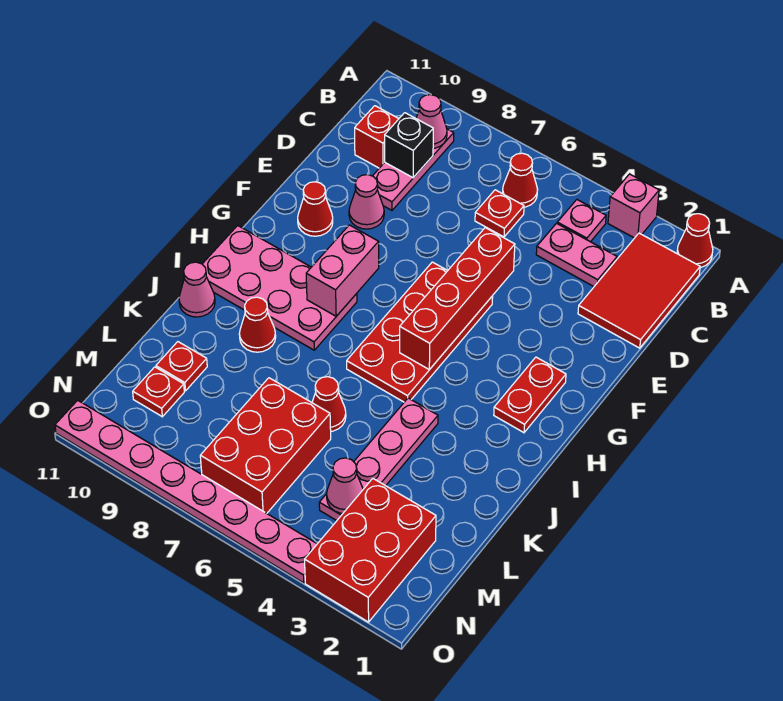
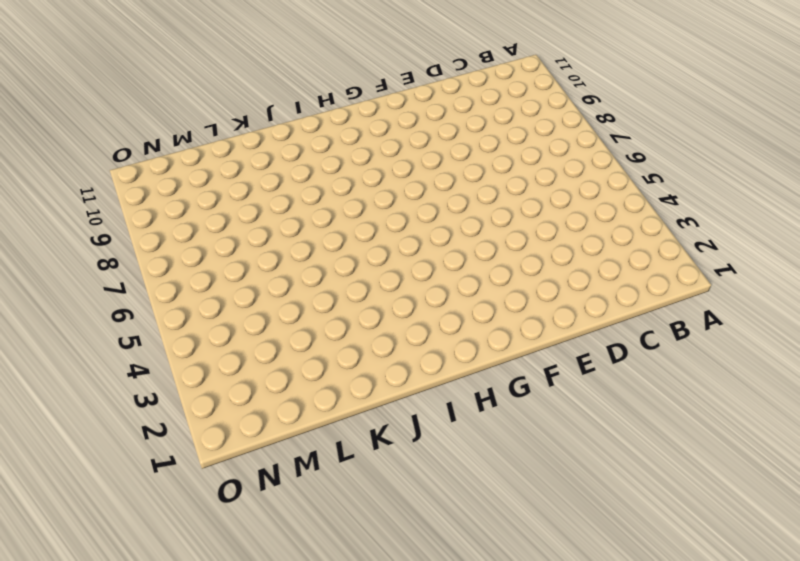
none -> red 1x1 cone [677,214,713,268]
none -> pink 1x1 brick [608,174,659,238]
none -> red 2x3 tile [578,233,700,348]

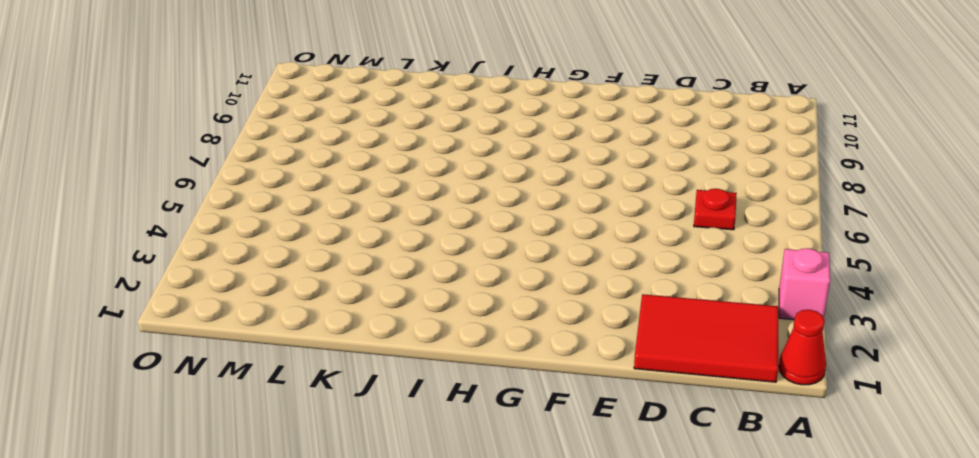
none -> pink 1x1 plate [557,200,606,242]
none -> red 1x1 cone [502,153,538,207]
none -> pink 1x3 plate [373,129,454,210]

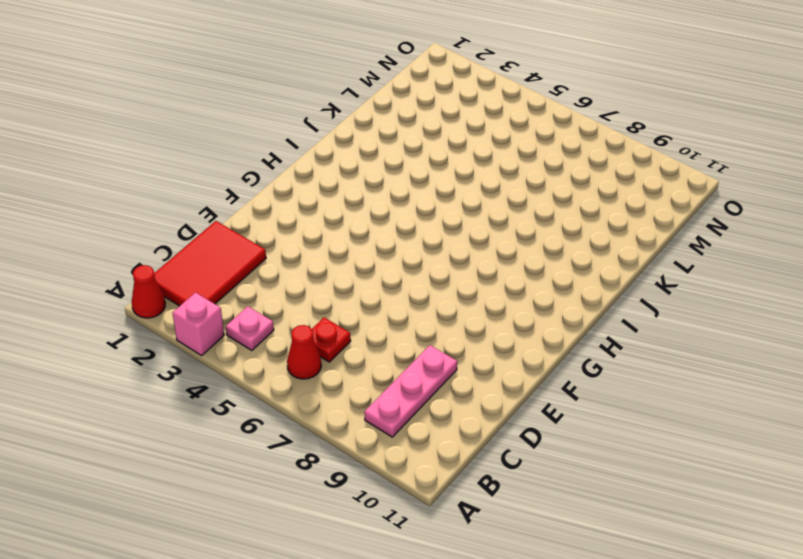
none -> pink 1x2 plate [536,223,617,286]
none -> red 1x1 brick [355,106,399,168]
none -> pink 1x1 cone [349,175,384,229]

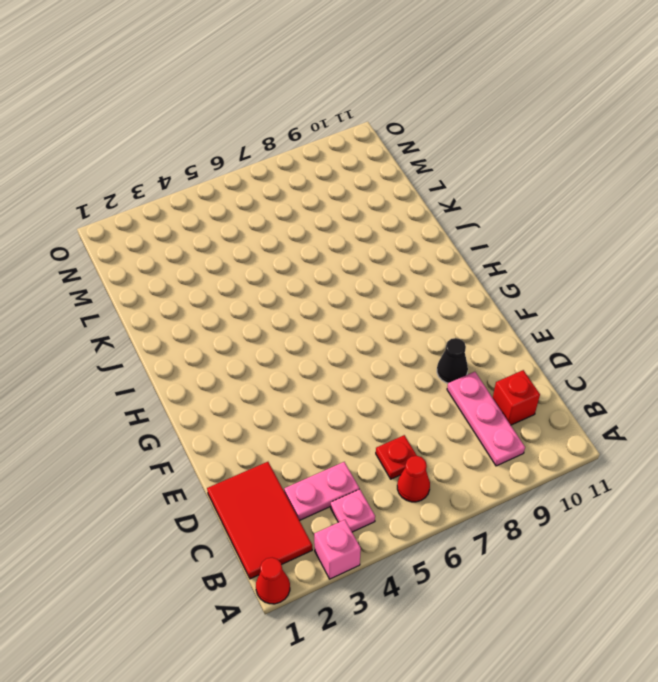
black 1x1 cone [437,338,468,383] -> pink 1x1 cone [349,175,384,229]
none -> red 2x4 plate [347,262,493,402]
none -> red 1x1 cone [298,182,333,236]
none -> red 1x2 plate [494,357,566,433]

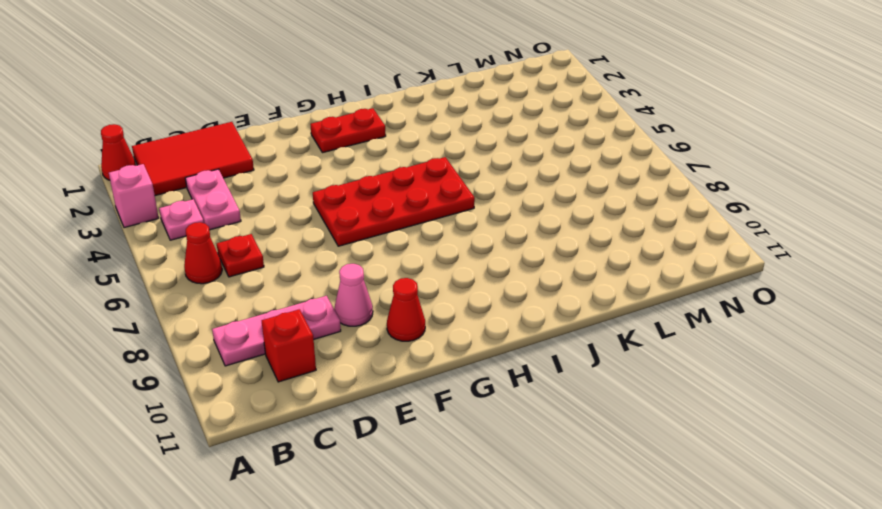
none -> pink 2x4 plate [202,225,357,350]
none -> pink 1x4 plate [319,398,438,521]
none -> red 1x1 cone [239,297,276,352]

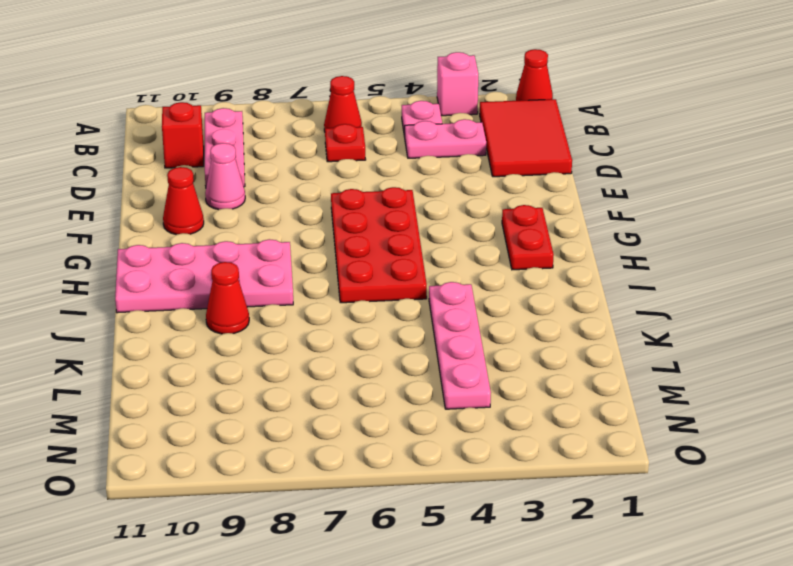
none -> pink 1x1 cone [179,262,215,317]
none -> red 1x1 cone [312,377,346,431]
none -> red 2x3 brick [200,378,331,513]

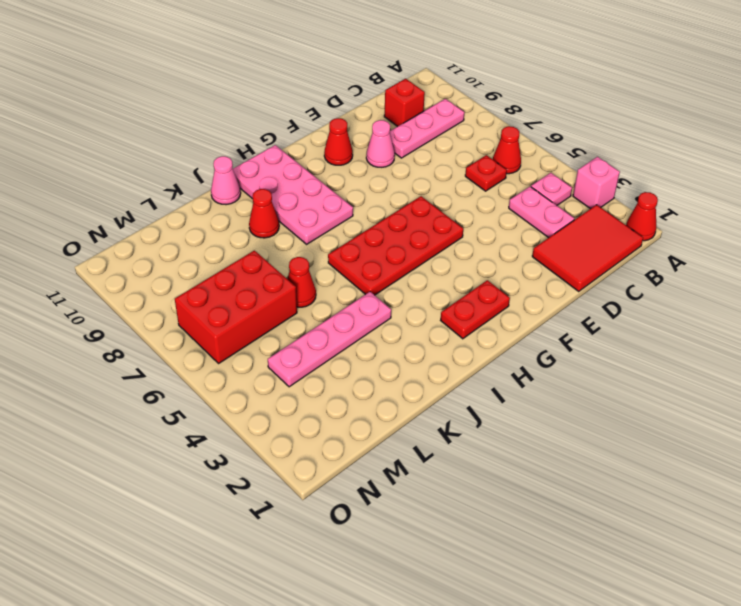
none -> red 1x1 plate [156,342,207,391]
none -> red 2x3 brick [305,479,436,622]
none -> red 1x1 plate [133,367,184,417]

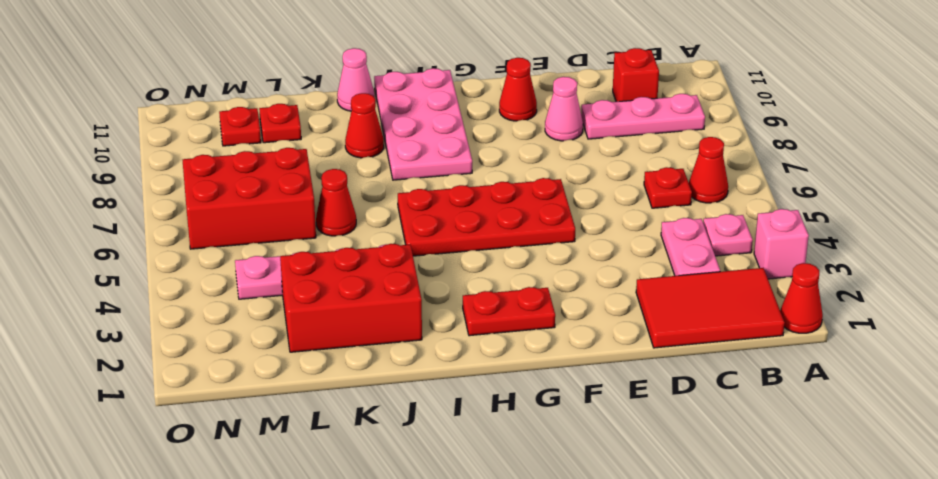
red 2x3 brick [280,244,422,352] -> red 2x3 brick moved to [305,479,436,622]
none -> pink 1x8 plate [55,400,317,583]
none -> pink 1x1 cone [416,95,447,149]
none -> black 1x1 brick [385,113,433,178]

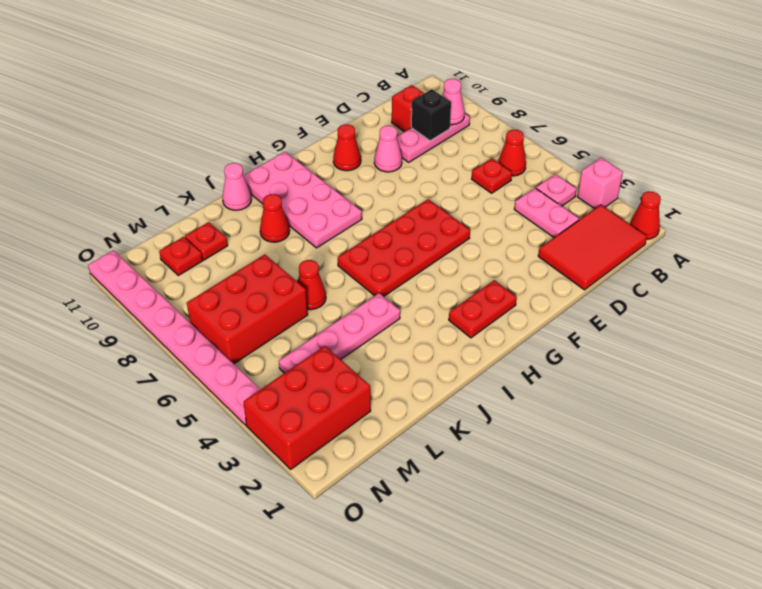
none -> red 1x4 brick [400,228,515,370]
none -> pink 1x2 brick [306,225,379,316]
none -> pink 1x1 cone [327,458,363,513]

